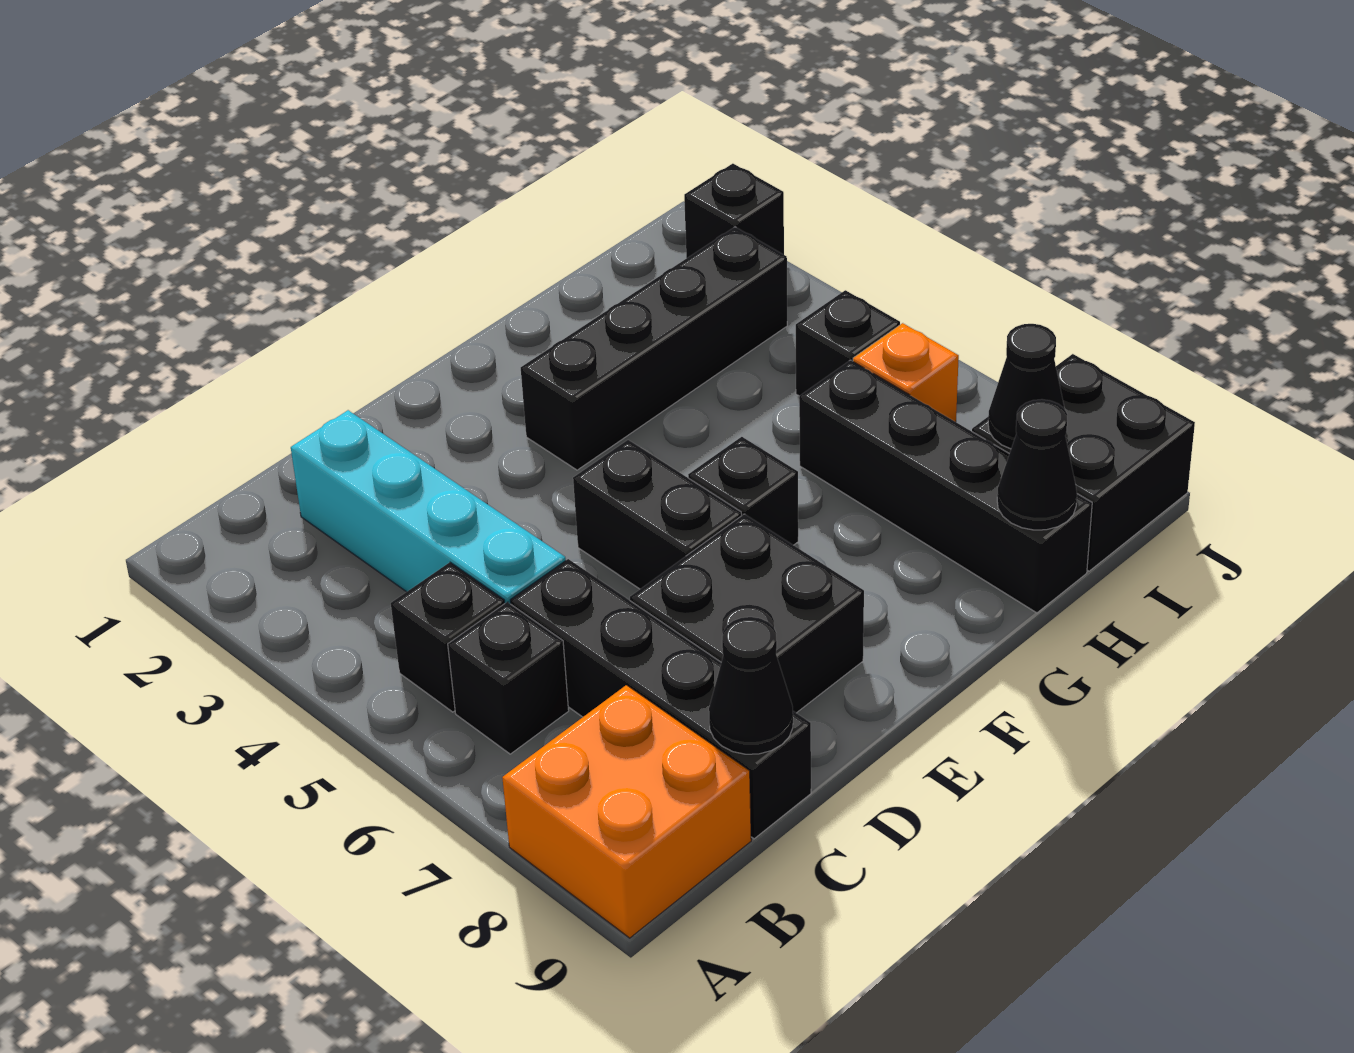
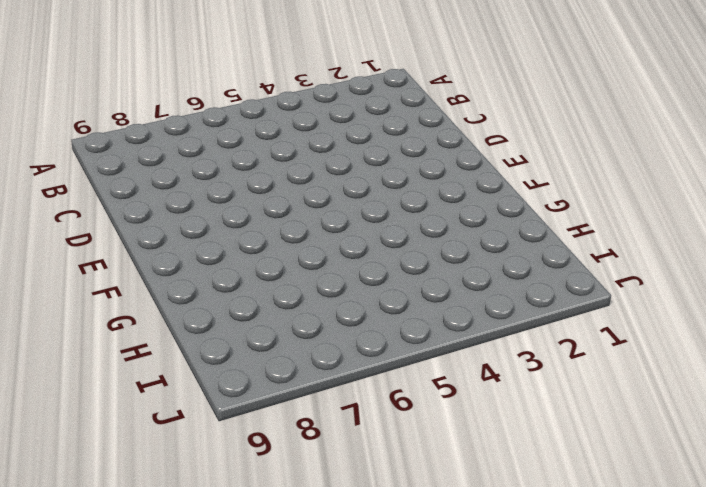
none -> orange 2x2 brick [502,685,751,938]
none -> black 1x1 brick [391,562,505,712]
none -> black 1x1 brick [448,602,569,754]

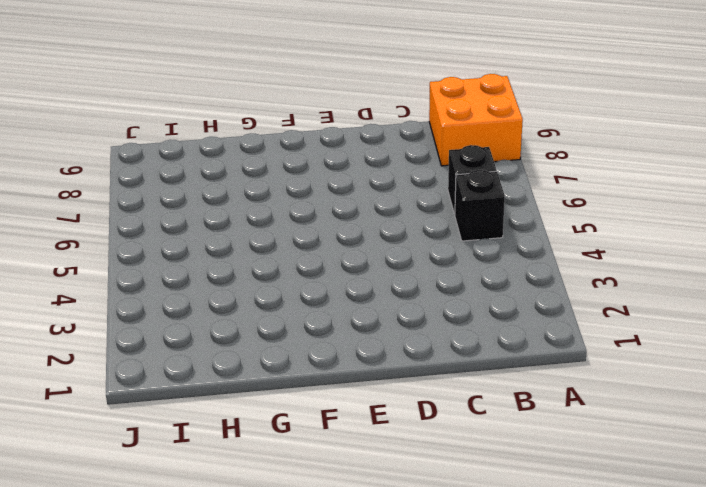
none -> cyan 1x4 brick [291,410,566,604]
none -> black 1x4 brick [510,559,811,839]
none -> black 2x2 brick [630,514,864,713]

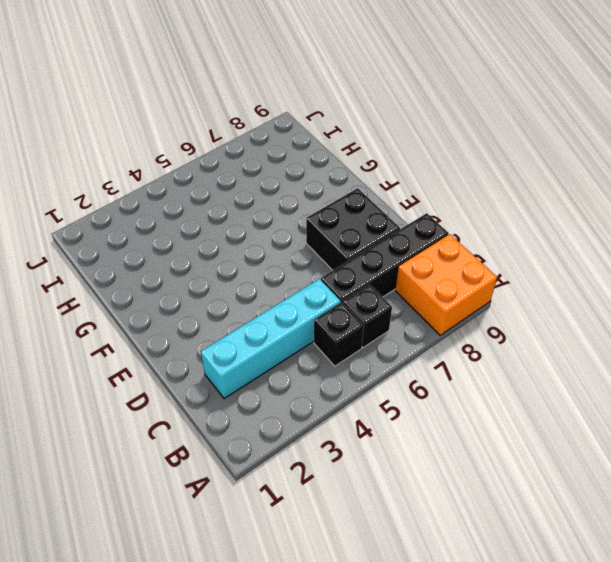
none -> black 1x2 brick [573,440,742,589]
none -> black 1x4 brick [521,227,787,470]
none -> black 1x1 brick [688,437,798,545]

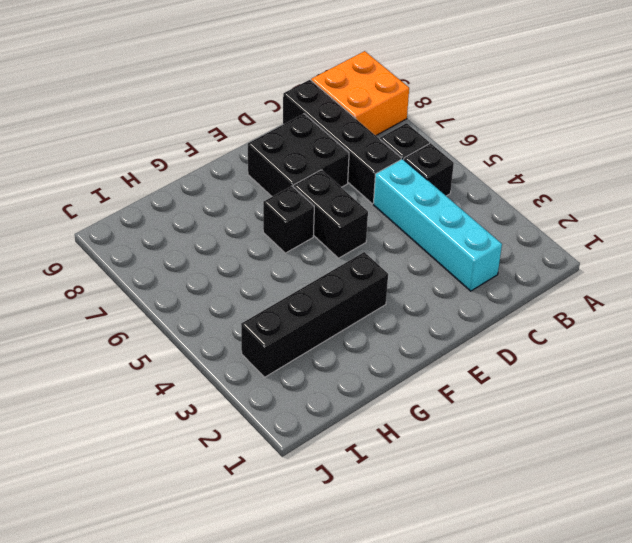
none -> black 1x4 brick [799,360,1092,613]
none -> black 1x1 brick [796,290,900,396]
none -> orange 1x1 brick [853,323,959,422]

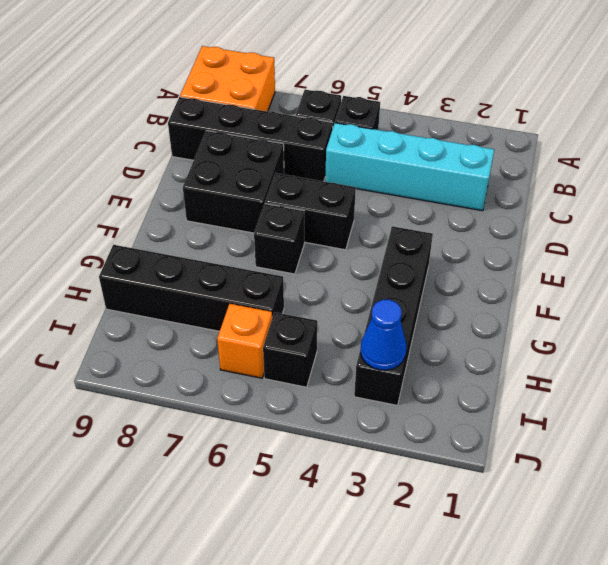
blue 1x1 cone [361,300,406,370] -> none
none -> black 2x2 brick [972,354,1195,571]
none -> black 1x1 brick [684,164,784,258]
none -> black 1x1 cone [709,617,793,754]

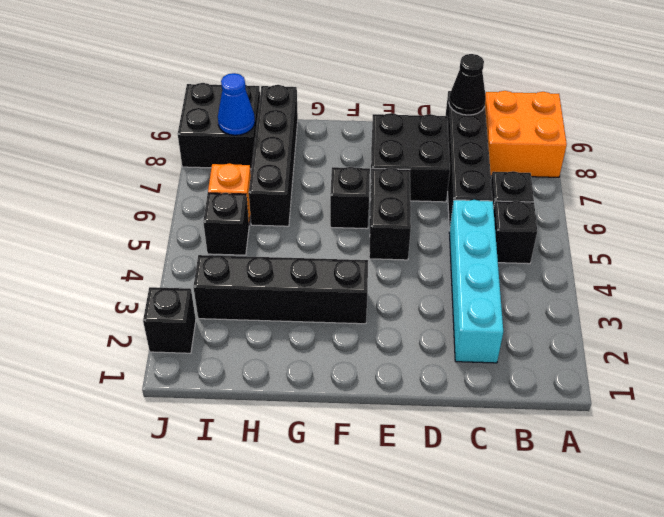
blue 1x1 cone [218,73,255,135] -> black 1x1 cone [988,324,1065,449]
none -> black 1x1 cone [997,399,1077,530]

